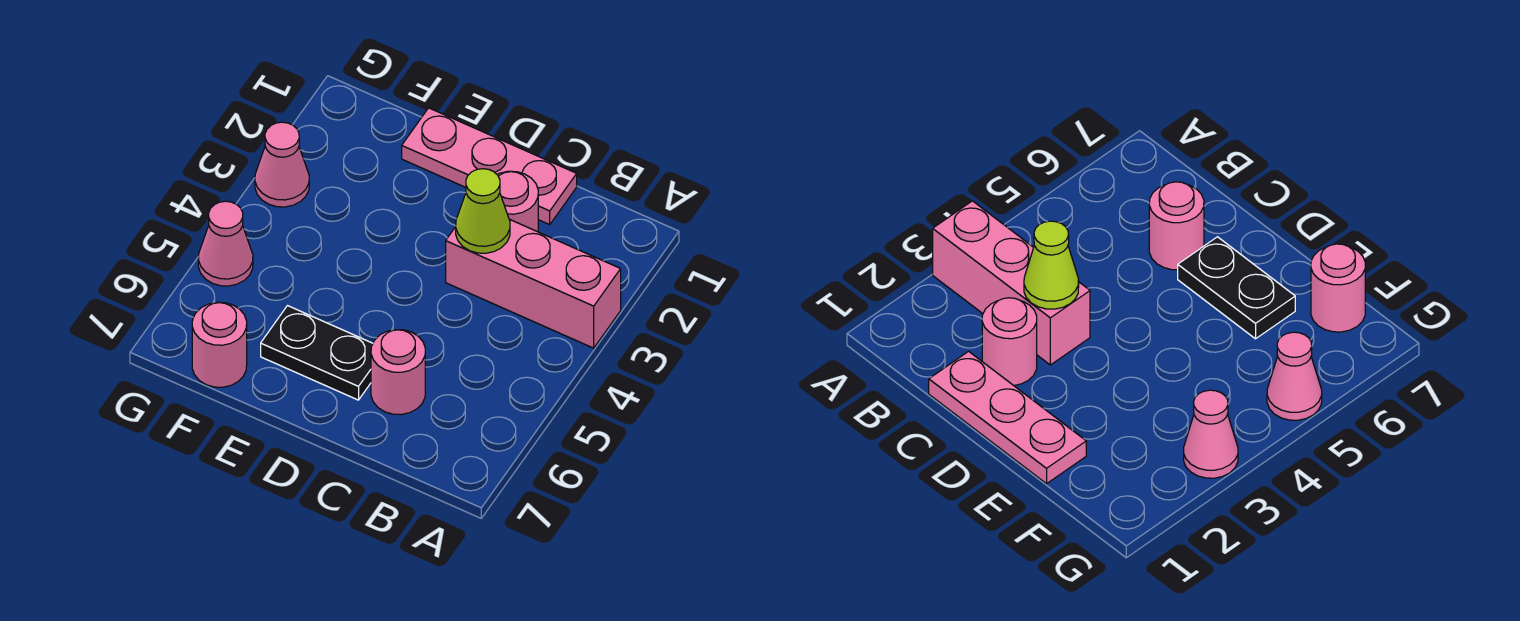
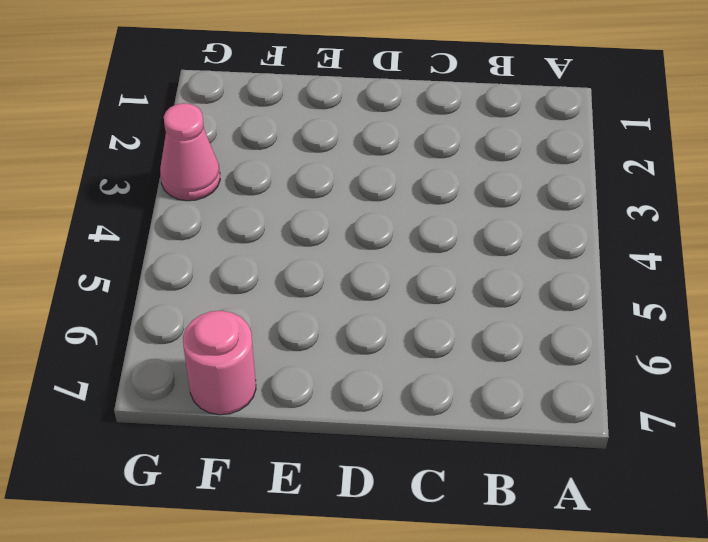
none -> pink 1x3 brick [446,219,621,348]
none -> pink 1x3 plate [402,108,577,225]

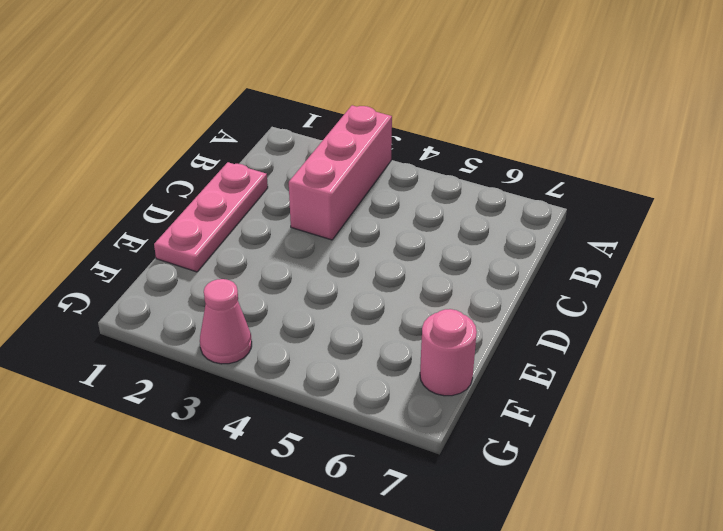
none -> pink 1x1 round brick [497,171,538,232]
none -> pink 1x1 round brick [371,330,425,415]

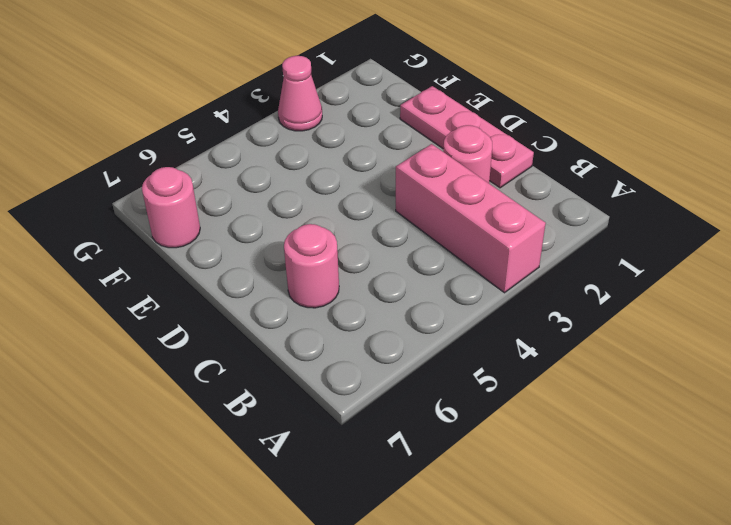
none -> black 1x2 plate [261,306,373,400]
none -> pink 1x1 cone [198,201,253,286]

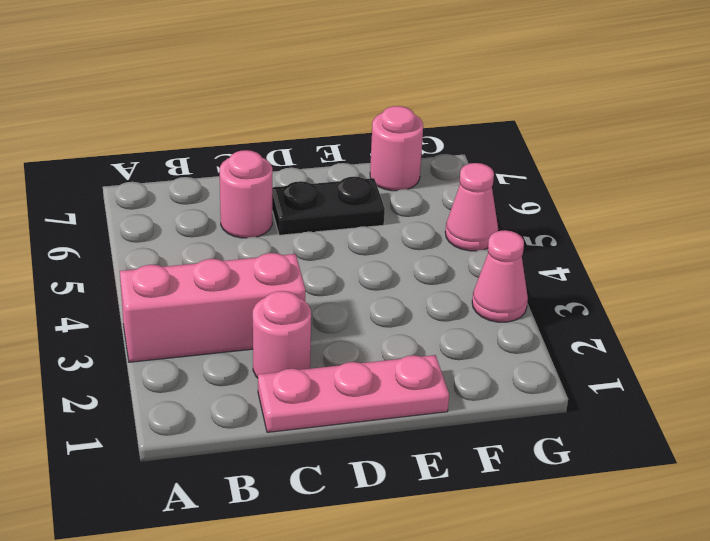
none -> lime 1x1 cone [456,169,510,253]

